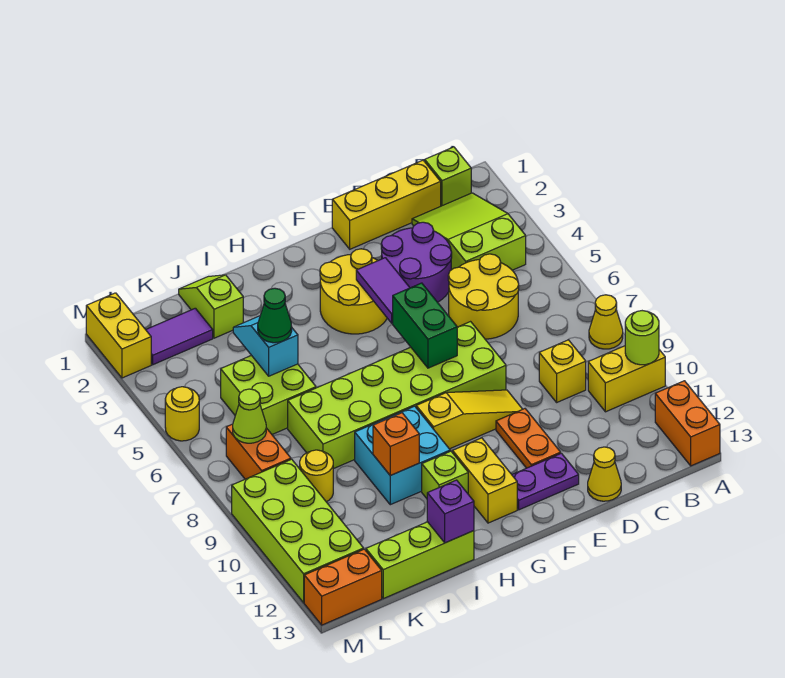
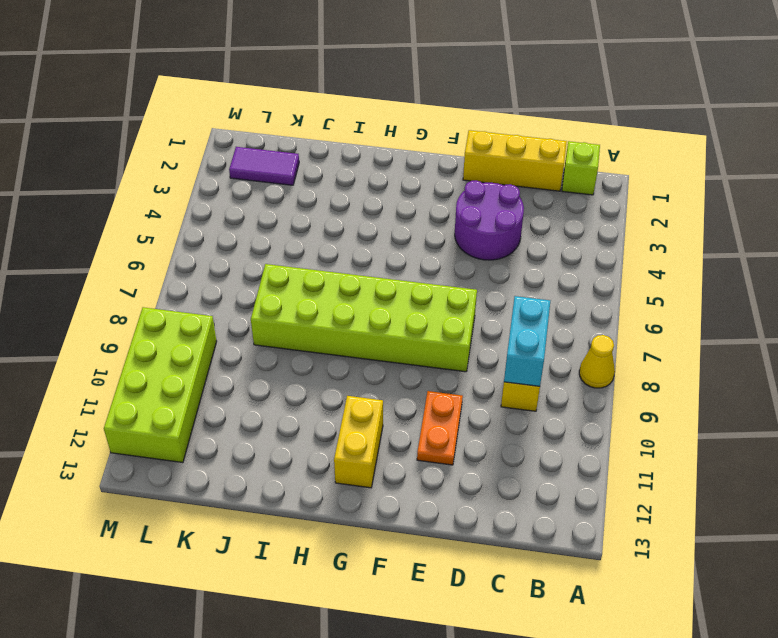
cyan 1x2 brick [504,296,550,386] -> none
none -> yellow 1x2 brick [588,346,665,412]
none -> orange 1x2 brick [655,381,720,466]
none -> lime 2x3 slope [412,193,526,270]
none -> yellow 2x2 round brick [448,254,519,339]

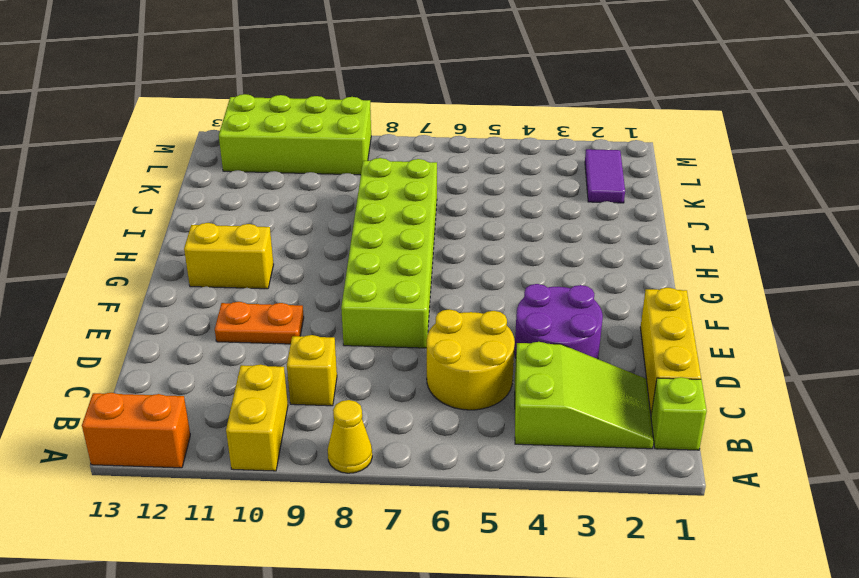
none -> yellow 1x1 cone [588,447,621,501]
none -> yellow 1x3 slope [416,390,522,449]
none -> purple 1x2 plate [512,453,579,510]
none -> yellow 2x2 round brick [320,249,387,334]

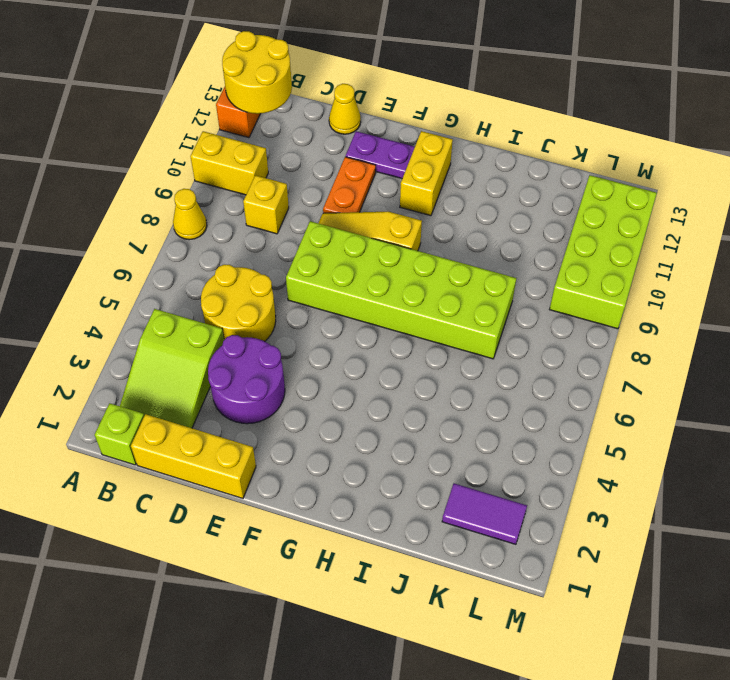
yellow 2x2 round brick [222,31,292,114] -> yellow 2x2 round brick moved to [320,249,387,334]
none -> cyan 2x2 brick [355,406,450,505]
none -> lime 1x1 brick [422,451,468,498]
none -> lime 1x3 brick [366,522,474,599]
none -> lime 1x2 slope [179,275,243,338]

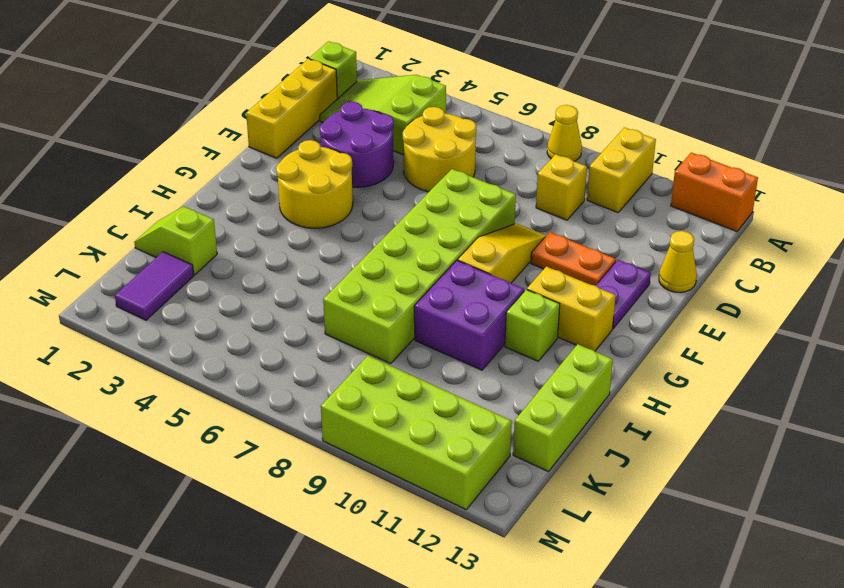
purple 2x2 brick [414,260,524,370] -> cyan 2x2 brick [355,406,450,505]
none -> lime 2x2 brick [221,355,316,434]
none -> yellow 1x1 round brick [300,450,333,502]
none -> orange 1x2 brick [226,424,291,479]
none -> orange 1x2 brick [304,549,382,625]

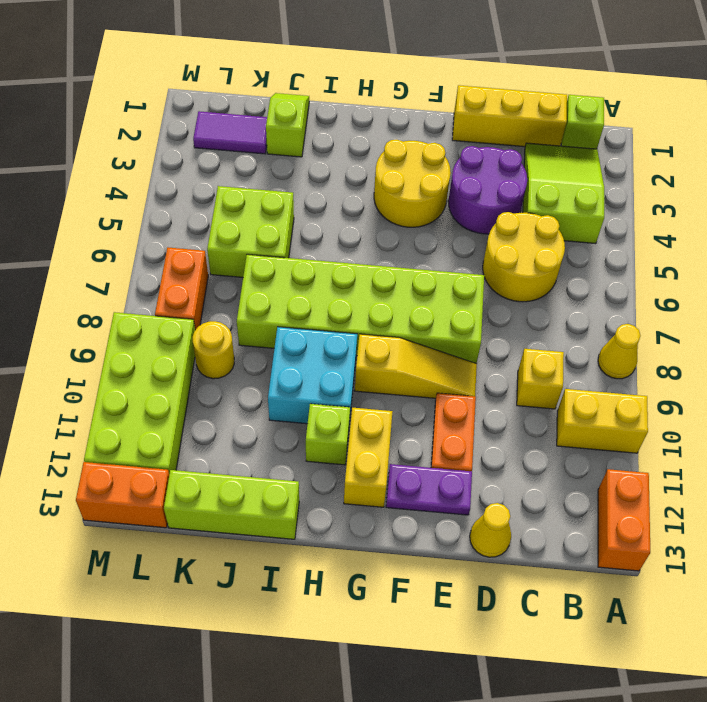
none -> yellow 1x2 brick [86,293,151,378]
none -> yellow 1x1 round brick [165,387,199,441]
none -> lime 1x1 round brick [625,311,659,365]
none -> purple 1x2 tile [356,258,410,323]

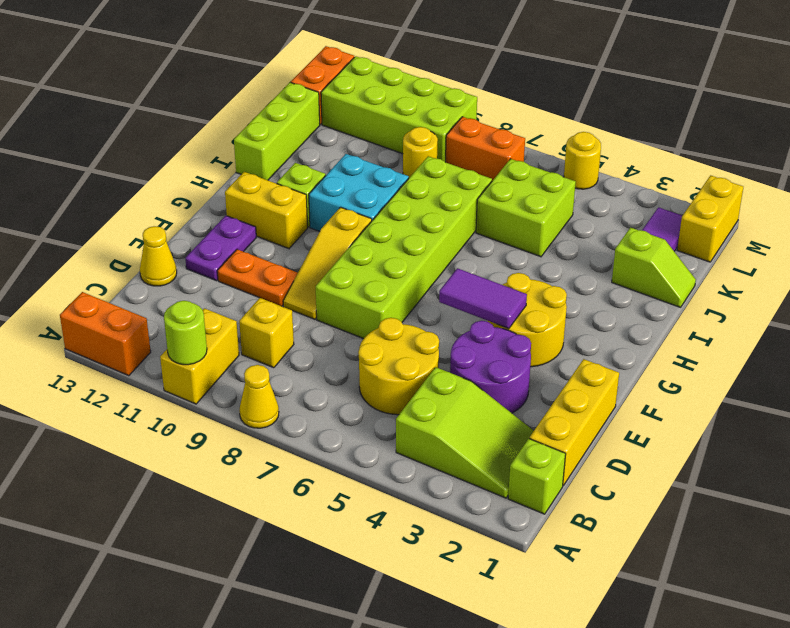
yellow 1x2 brick [677,175,743,262] -> yellow 1x2 brick turned to [86,293,151,378]
none -> green 1x2 brick [393,283,457,368]
none -> orange 1x1 brick [373,413,419,475]
none -> purple 1x1 brick [427,480,474,543]
none -> cyan 1x2 slope [233,316,298,376]

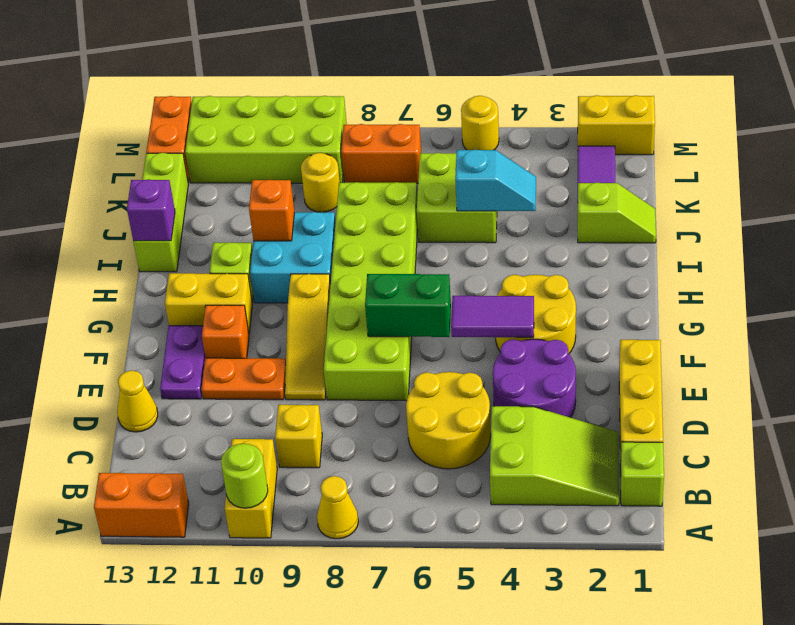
orange 1x1 brick [202,305,249,358] -> none
none -> lime 1x1 cone [233,389,266,443]
none -> green 1x1 cone [258,288,292,343]

